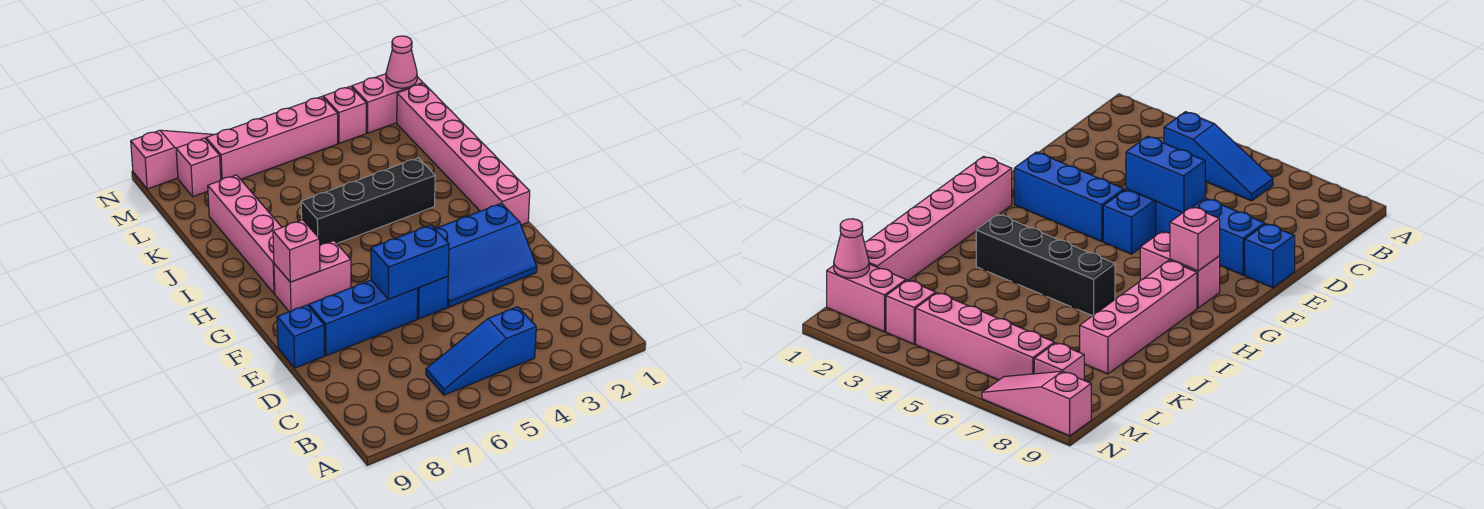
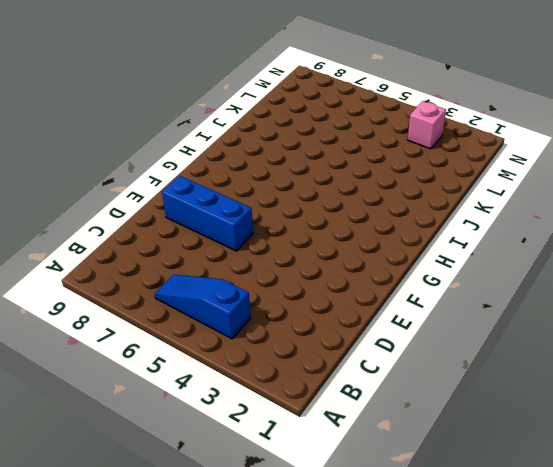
none -> blue 2x3 slope [435,203,537,307]
none -> blue 1x2 brick [417,276,448,319]
none -> blue 1x1 brick [277,305,325,368]

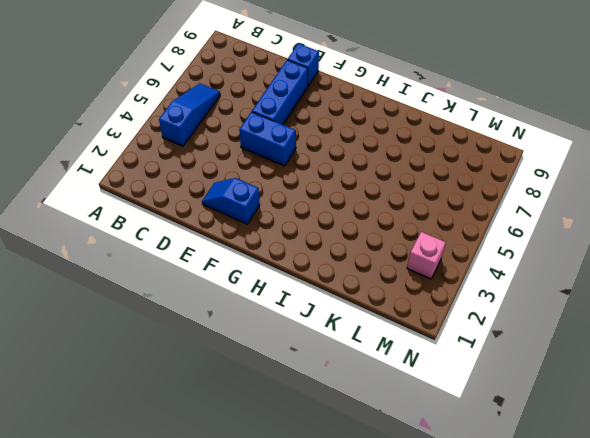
blue 1x2 slope [202,178,260,224] -> blue 2x3 slope [435,203,537,307]
none -> pink 1x6 brick [397,83,530,225]
none -> pink 1x2 brick [274,241,351,312]
none -> pink 1x4 brick [208,175,282,294]

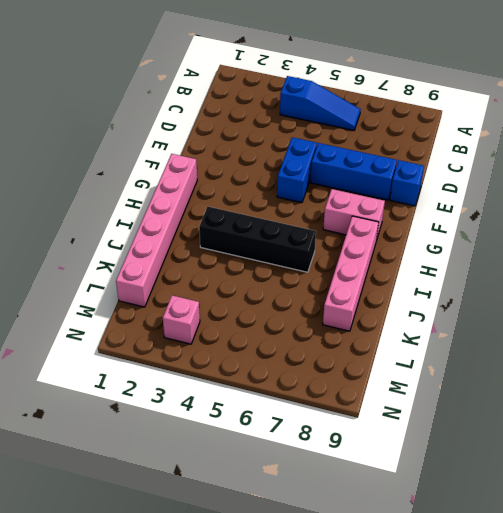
none -> blue 2x3 slope [435,203,537,307]
none -> pink 1x2 brick [352,74,423,133]
none -> pink 1x4 brick [206,97,338,180]

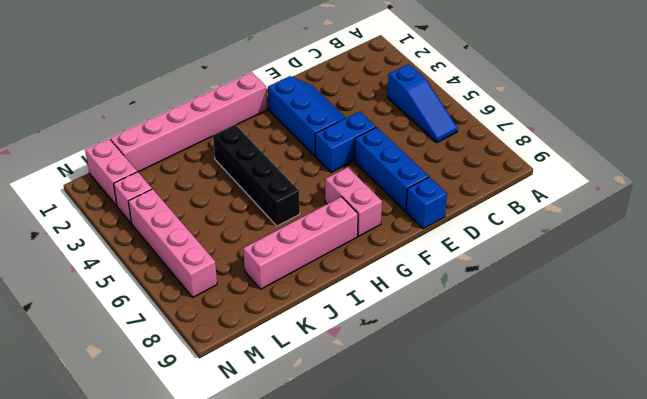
none -> pink 1x1 brick [176,138,221,197]
none -> pink 1x3 slope [131,130,214,189]
none -> blue 1x2 brick [371,225,449,299]

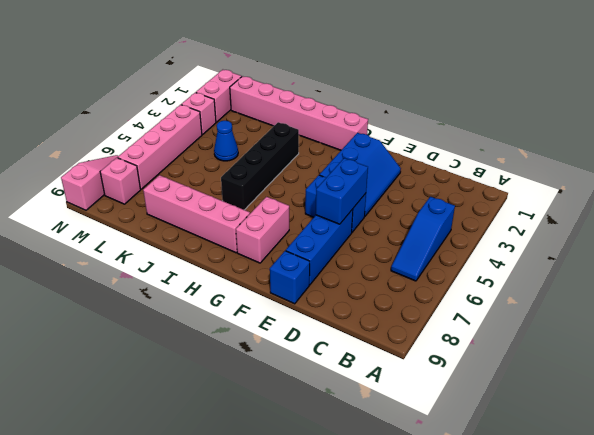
blue 1x1 cone [214,121,238,161] -> none
none -> pink 1x1 brick [273,220,320,282]
none -> pink 1x1 cone [386,36,417,88]

